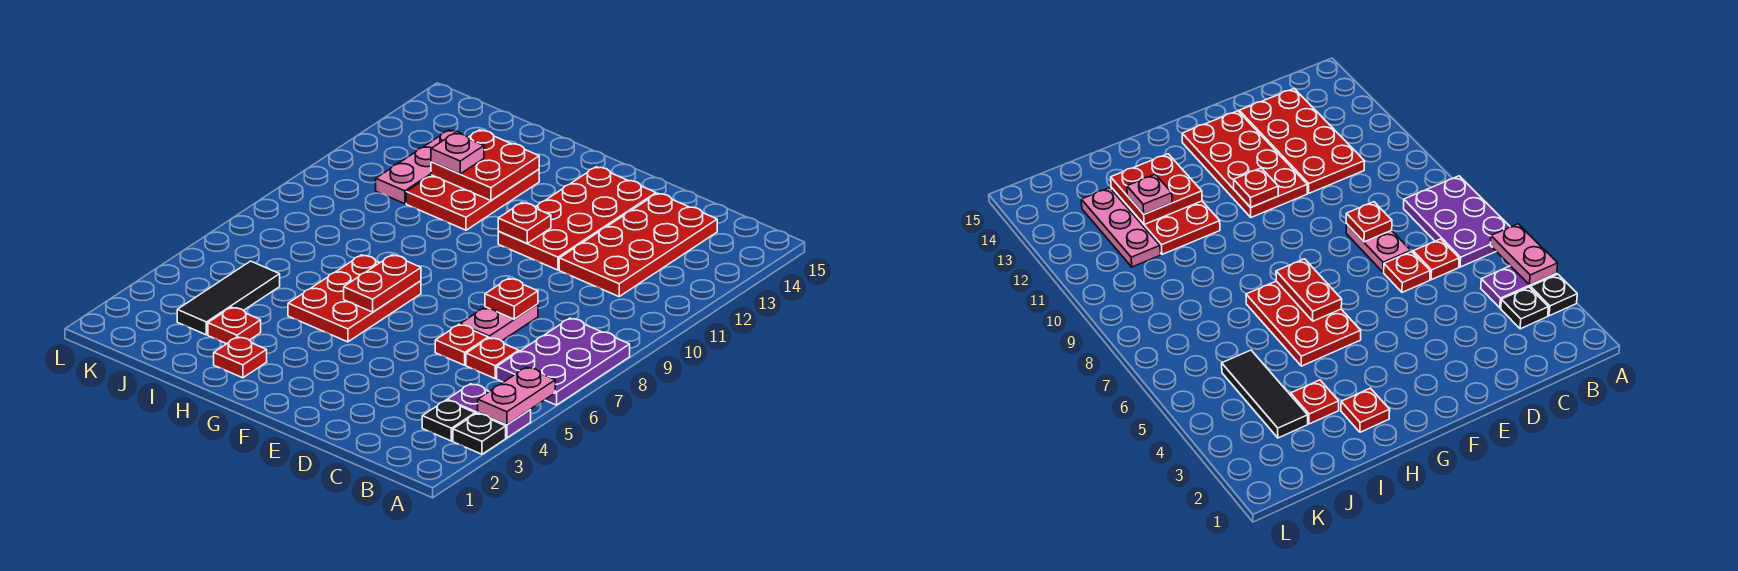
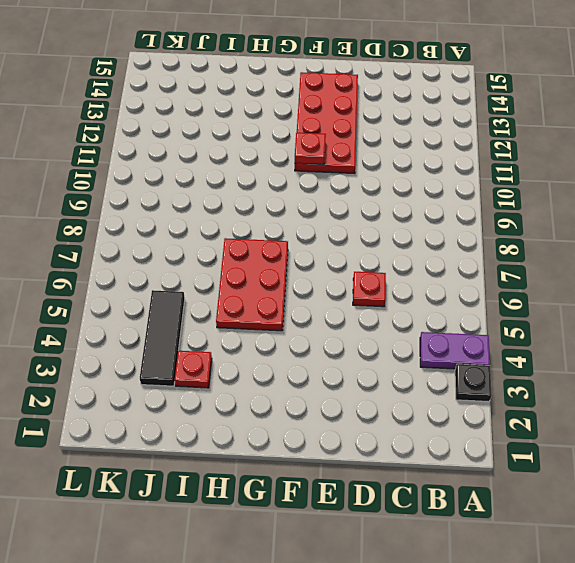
none -> purple 2x3 plate [497,318,630,405]
none -> black 1x1 plate [422,400,475,441]
none -> red 1x1 plate [466,338,519,378]

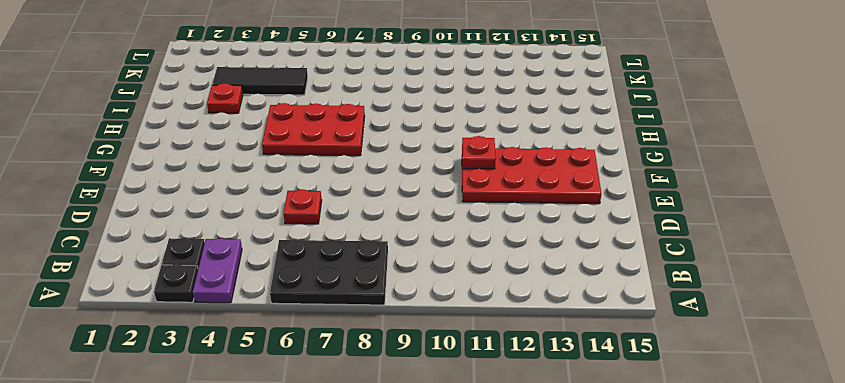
black 2x3 plate [270,239,388,305] -> purple 2x3 plate [497,318,630,405]
none -> red 1x1 plate [466,338,519,378]
none -> red 2x4 plate [559,193,717,296]
none -> pink 1x2 plate [460,304,538,341]

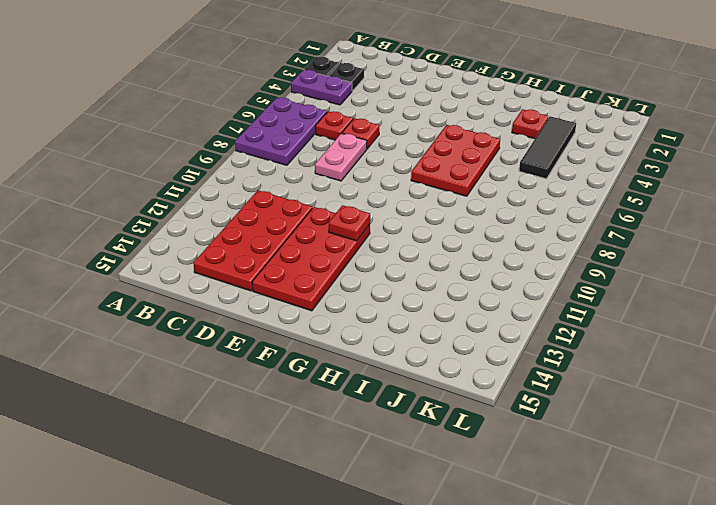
none -> red 1x1 plate [214,337,267,378]
none -> red 2x3 plate [406,169,539,230]
none -> pink 1x3 plate [376,130,461,204]

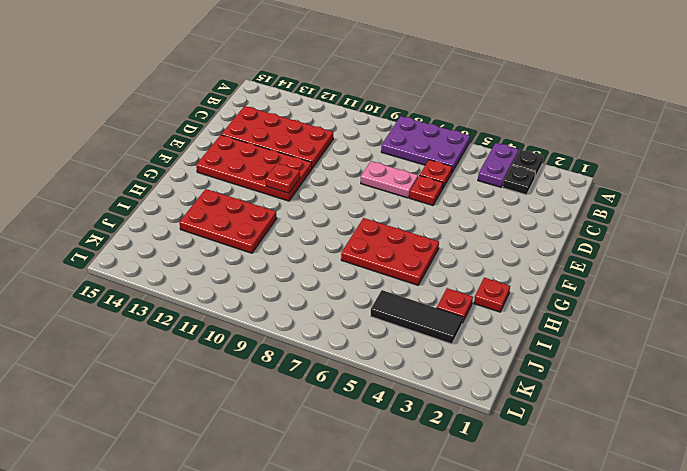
none -> pink 1x3 plate [376,130,461,204]
none -> pink 1x2 plate [478,367,555,425]
none -> red 1x1 plate [485,278,538,319]

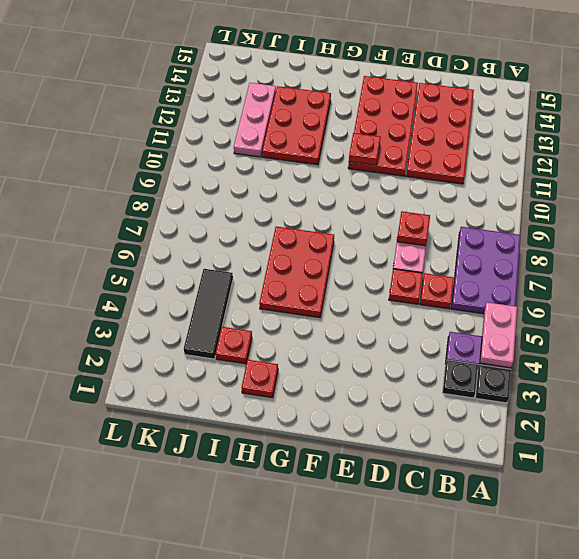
none -> red 1x2 plate [344,255,421,312]
none -> red 2x2 plate [431,130,539,201]
none -> pink 1x1 plate [431,133,484,174]

